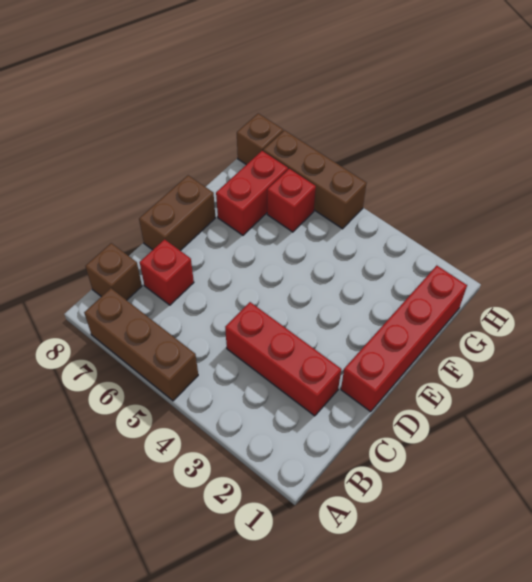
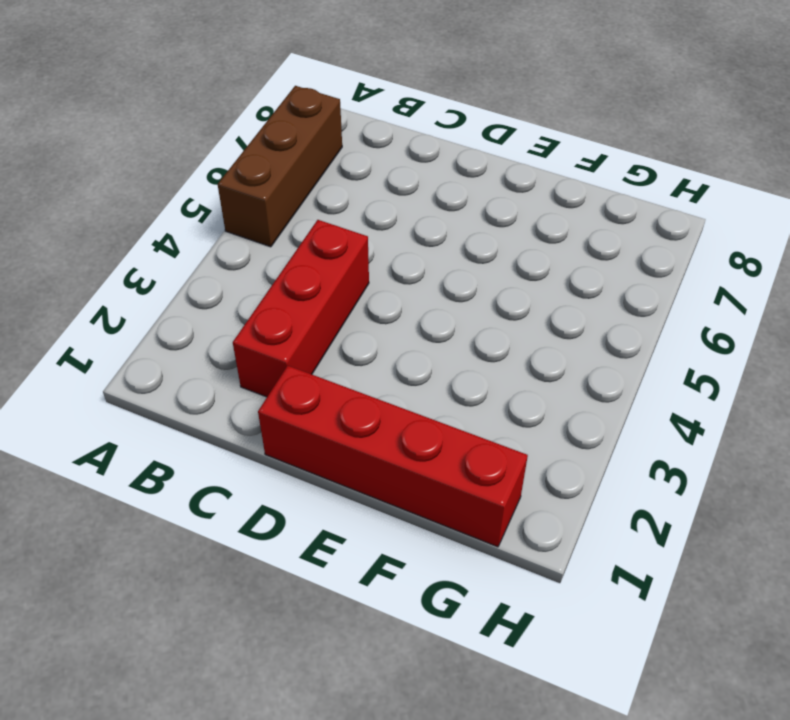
none -> brown 1x1 brick [85,243,142,300]
none -> red 1x1 brick [140,239,194,305]

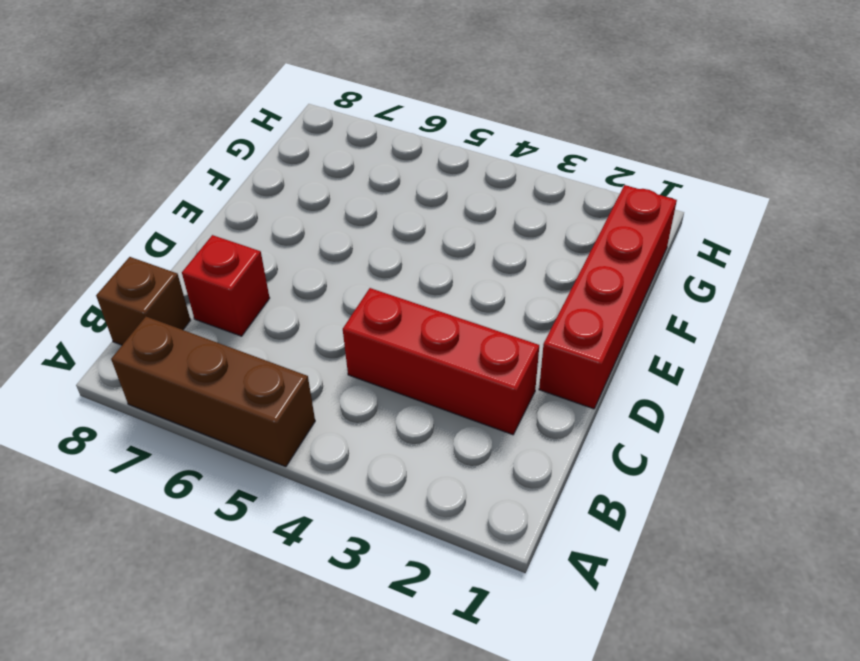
none -> brown 1x2 brick [139,175,215,251]
none -> red 1x2 brick [216,151,288,235]

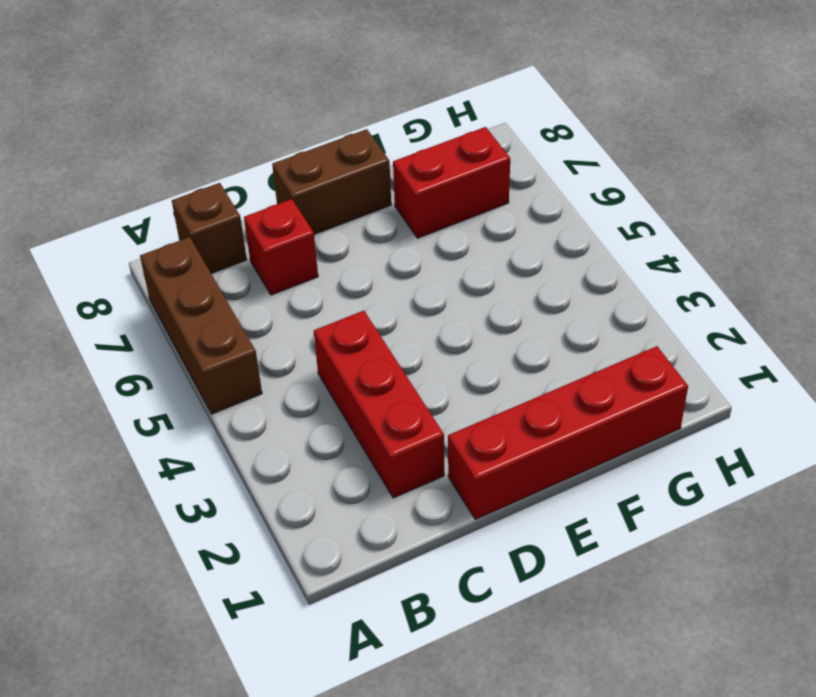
none -> red 1x1 brick [267,169,316,232]
none -> brown 1x3 brick [263,130,367,229]

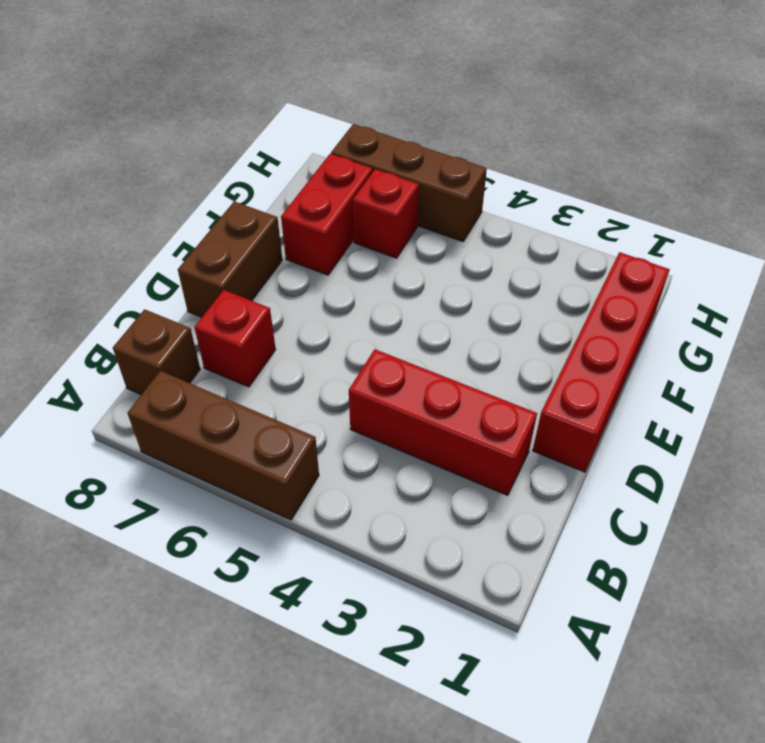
none -> brown 1x1 brick [237,113,283,165]

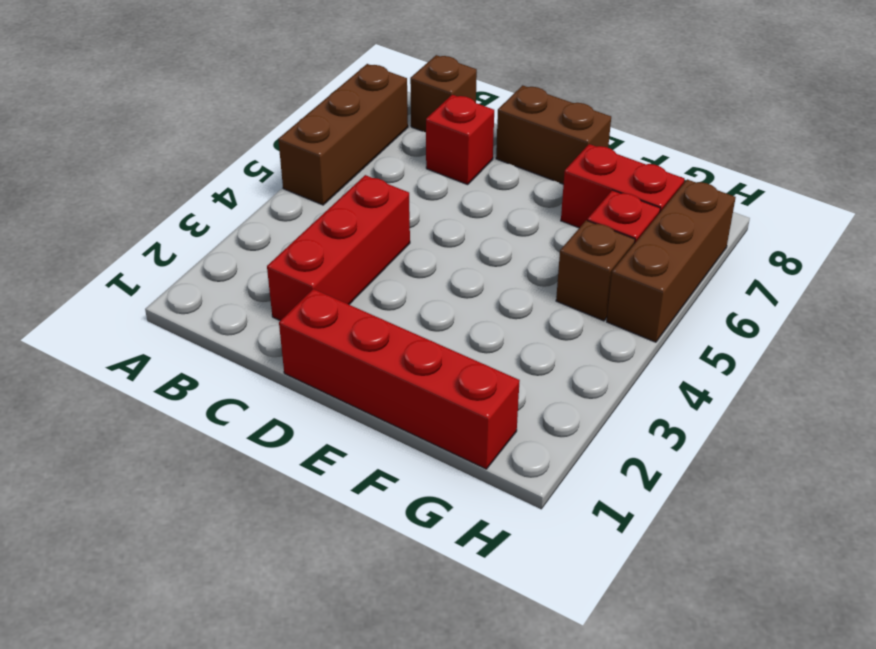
brown 1x1 brick [556,220,635,321] -> brown 1x1 brick moved to [237,113,283,165]

